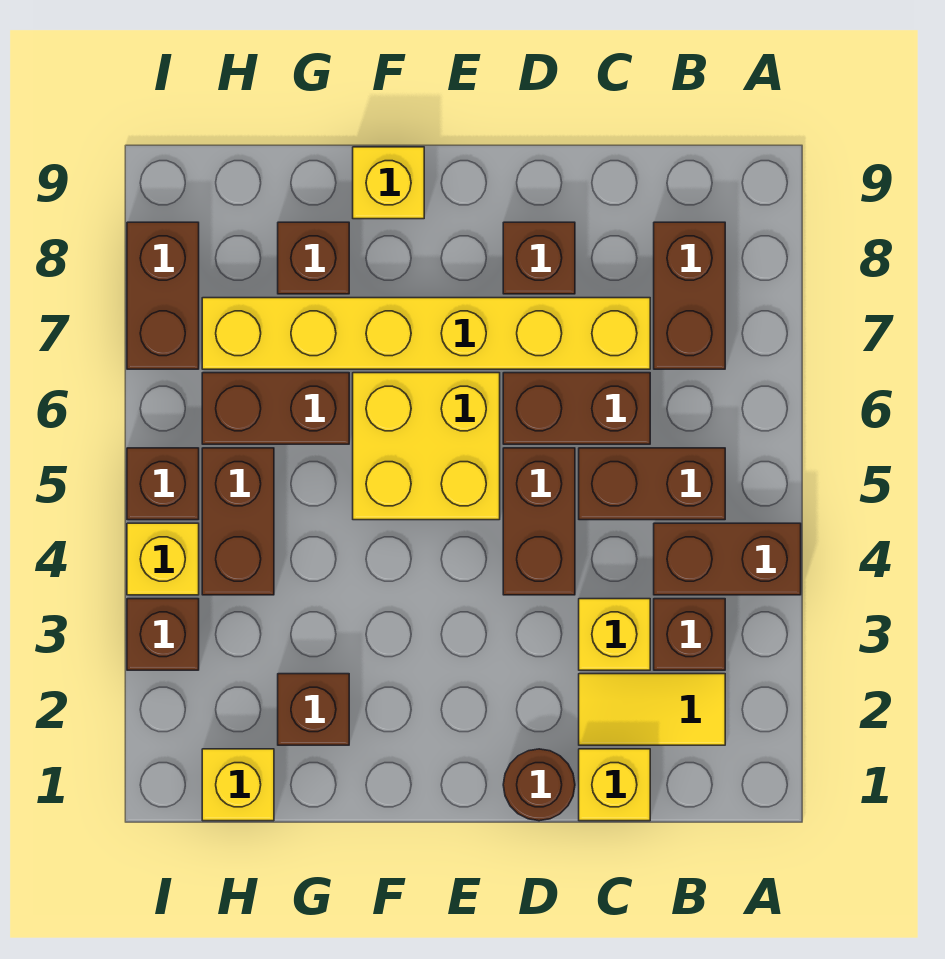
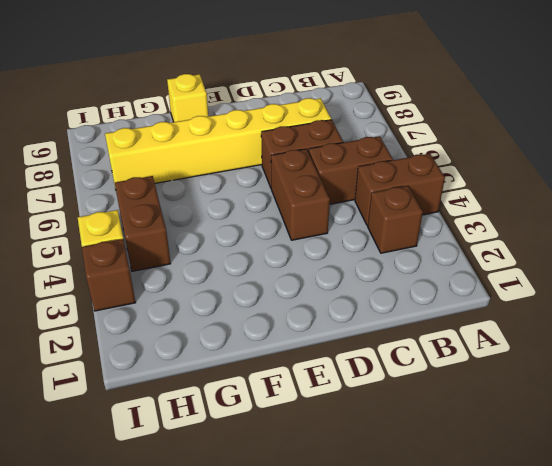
none -> yellow 1x2 tile [579,674,725,745]
none -> brown 1x2 brick [654,222,725,369]
none -> yellow 1x1 brick [579,749,650,821]

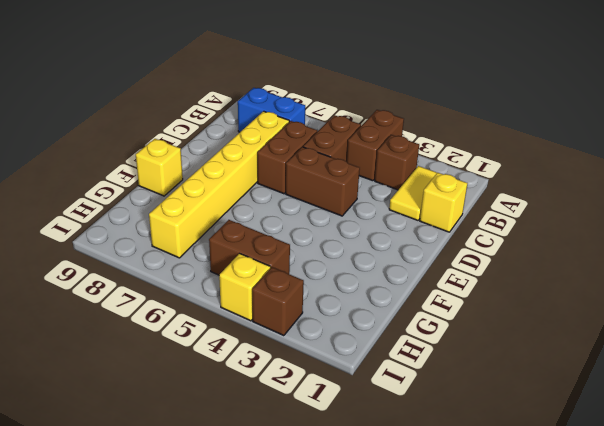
blue 1x2 brick [238,88,305,132] -> brown 1x2 brick [654,222,725,369]
none -> yellow 1x1 brick [579,599,650,670]
none -> brown 1x1 round brick [503,749,575,821]
none -> brown 1x1 brick [503,222,575,294]

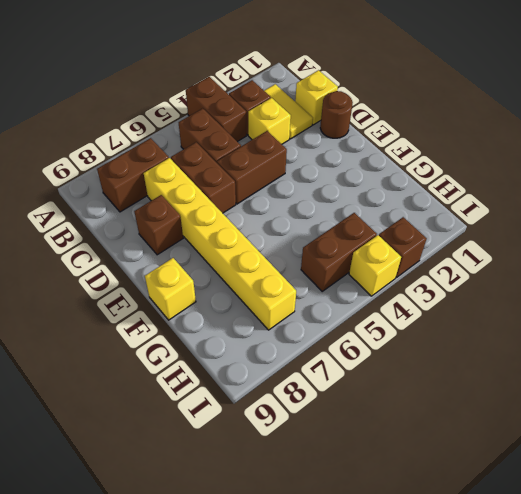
none -> yellow 2x2 brick [353,373,500,520]
none -> brown 1x1 brick [278,674,349,745]
none -> brown 1x2 brick [202,373,349,444]

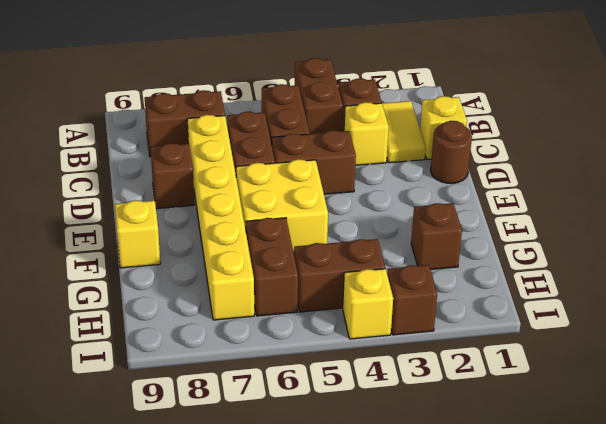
none -> brown 1x1 brick [278,222,349,294]
none -> yellow 1x1 brick [202,749,274,821]
none -> brown 1x1 brick [127,448,199,520]

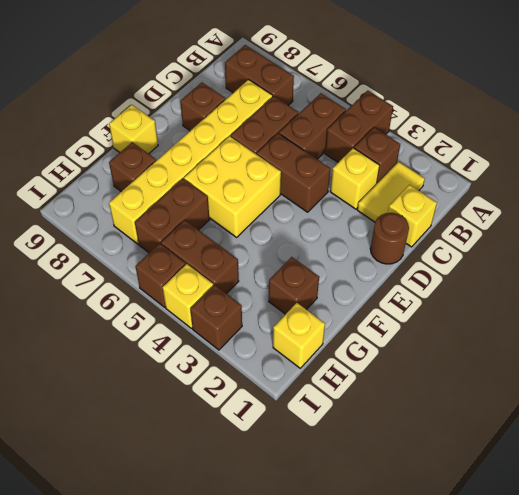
none -> brown 1x2 brick [127,222,199,369]

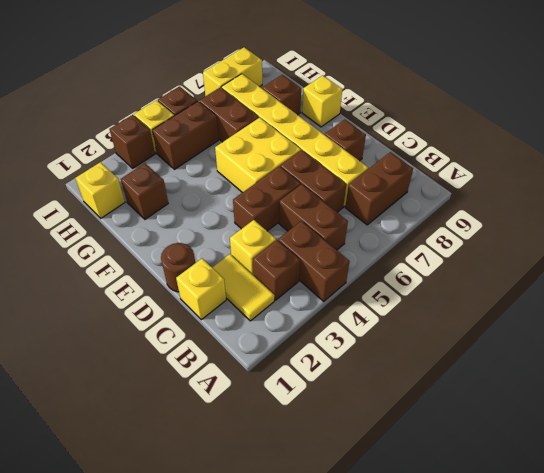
yellow 1x2 brick [203,47,262,96] -> brown 1x2 brick [127,222,199,369]

